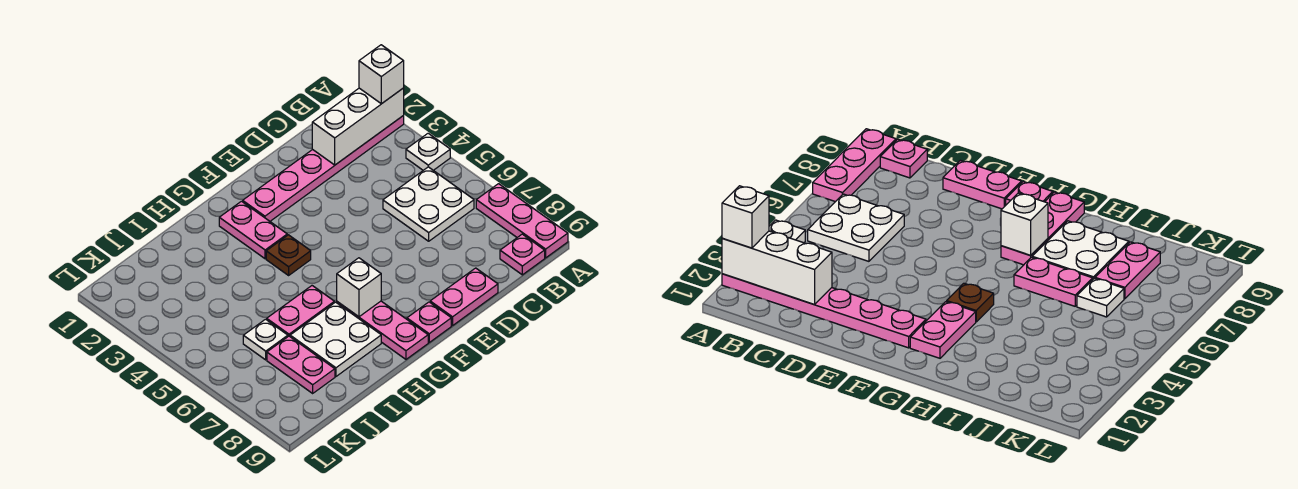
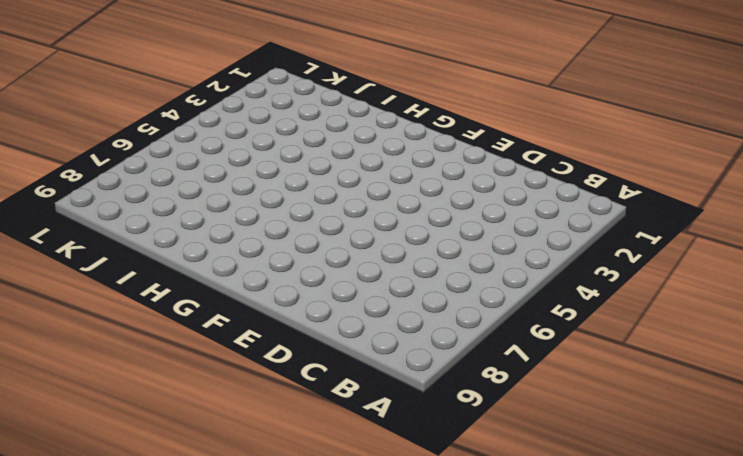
none -> pink 1x6 plate [243,116,404,221]
none -> white 1x1 plate [406,133,450,170]
none -> pink 1x3 plate [476,184,568,258]

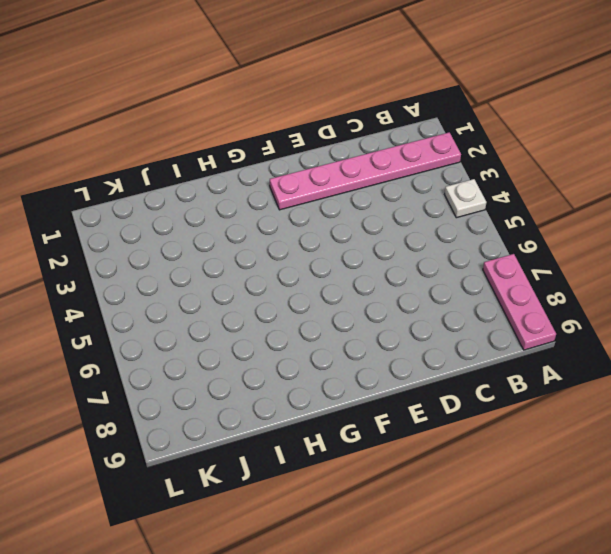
none -> white 2x2 plate [383,167,474,241]
none -> pink 1x1 plate [500,234,545,275]
none -> pink 1x2 plate [430,268,498,326]

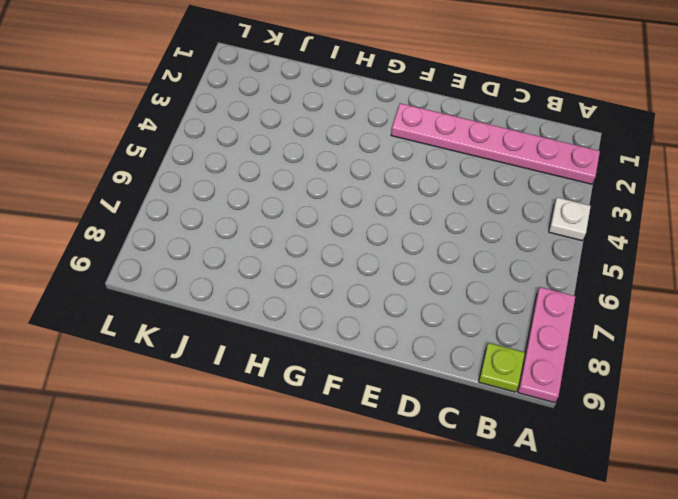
lime 1x1 plate [479,343,525,392] -> pink 1x1 plate [500,234,545,275]
none -> white 2x2 plate [383,167,474,241]
none -> pink 1x2 plate [430,268,498,326]
none -> pink 1x1 plate [407,302,451,342]

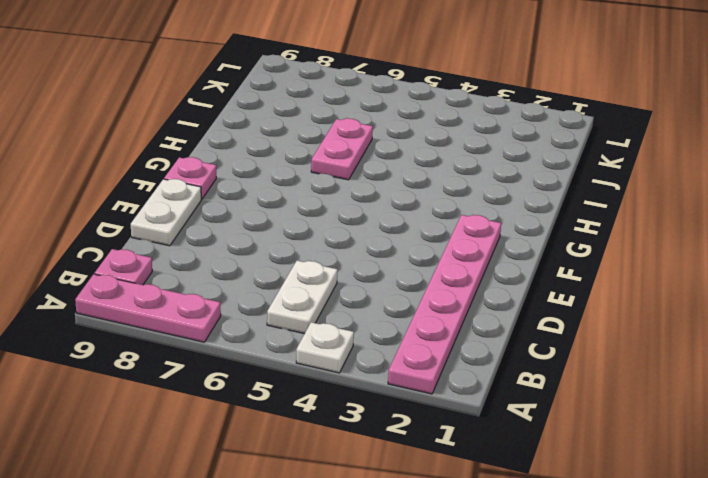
white 1x2 plate [267,261,338,334] -> white 2x2 plate [383,167,474,241]
white 1x2 plate [131,179,201,246] -> pink 1x2 plate [430,268,498,326]
none -> pink 1x2 plate [219,201,287,259]
none -> brown 1x1 plate [266,235,311,275]
none -> pink 1x3 plate [337,301,428,359]

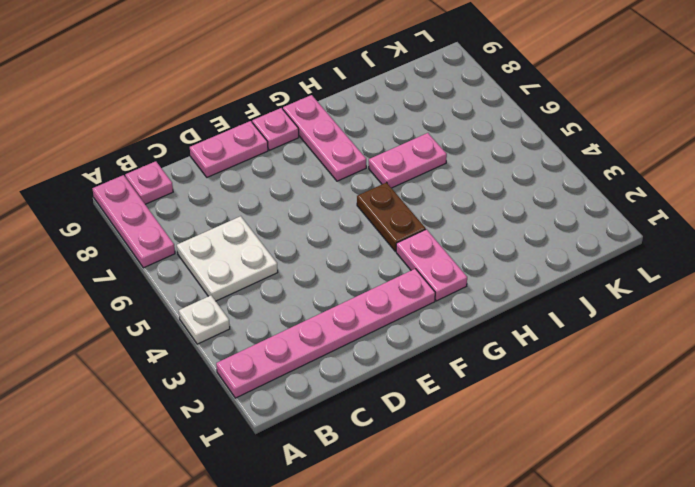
brown 1x2 plate [357,183,426,251] -> brown 1x1 plate [266,235,311,275]
none -> white 2x2 plate [290,302,381,376]
none -> white 1x1 plate [243,319,288,360]
none -> pink 1x2 plate [267,336,335,393]

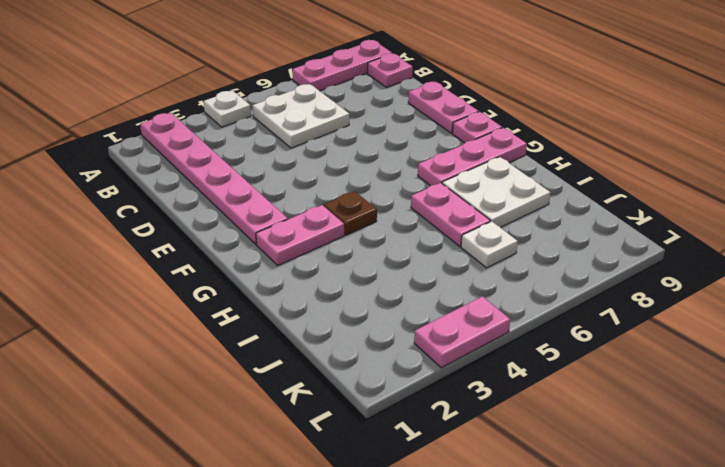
pink 1x2 plate [414,296,510,368] -> pink 1x2 plate moved to [267,336,335,393]
none -> white 1x3 brick [312,88,404,165]
none -> white 1x1 brick [337,258,381,317]
none -> white 1x1 brick [359,45,404,104]

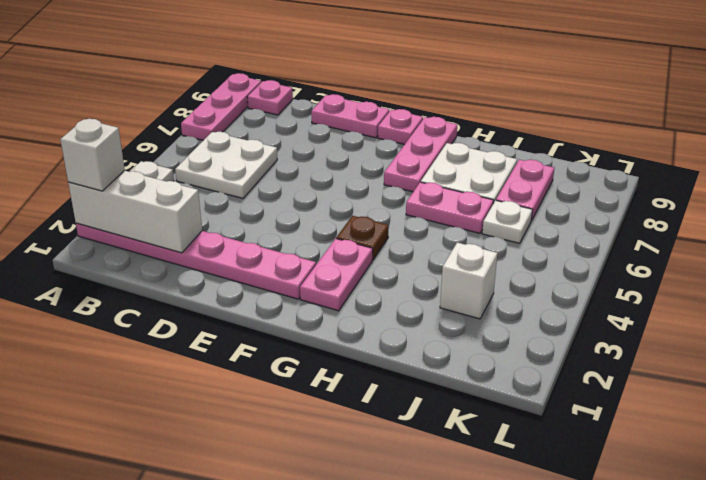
white 1x1 brick [440,243,497,319] -> white 1x1 brick moved to [337,258,381,317]

